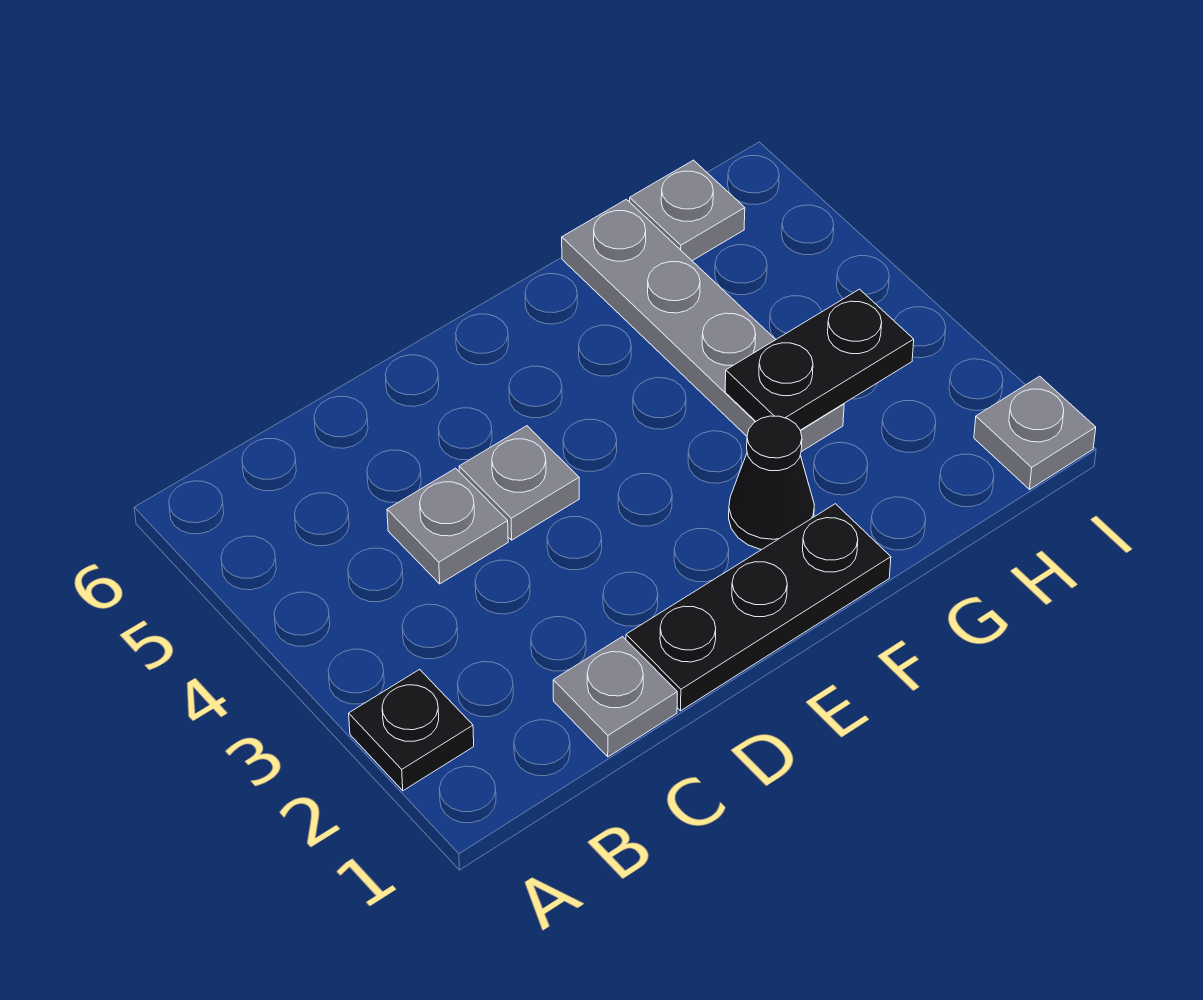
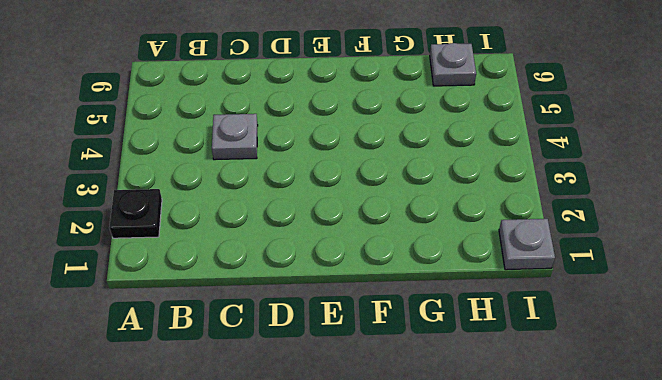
none -> grey 1x1 plate [553,637,677,757]
none -> black 1x3 plate [626,504,891,711]

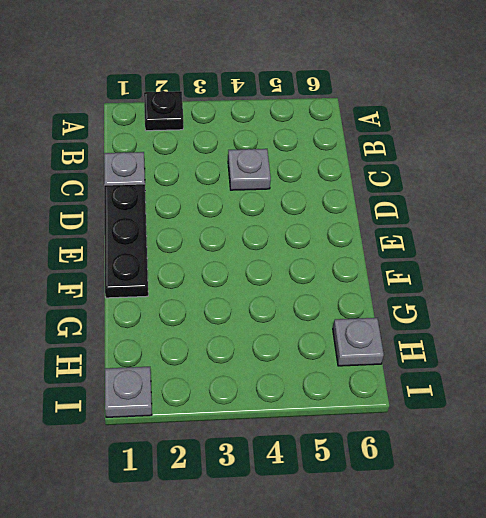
none -> grey 1x1 plate [459,426,579,540]
none -> black 1x1 cone [729,416,814,550]

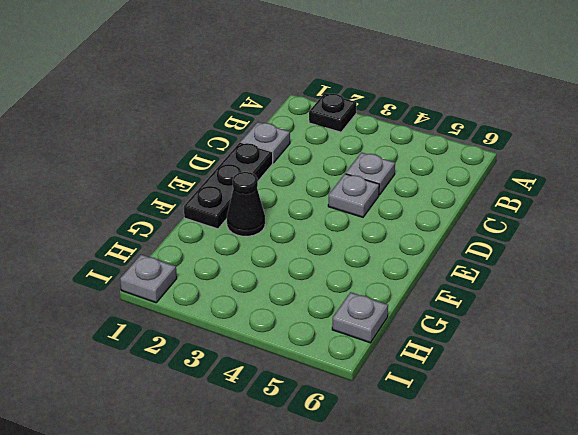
none -> grey 1x4 plate [562,199,844,452]
none -> black 1x2 plate [725,289,914,430]

